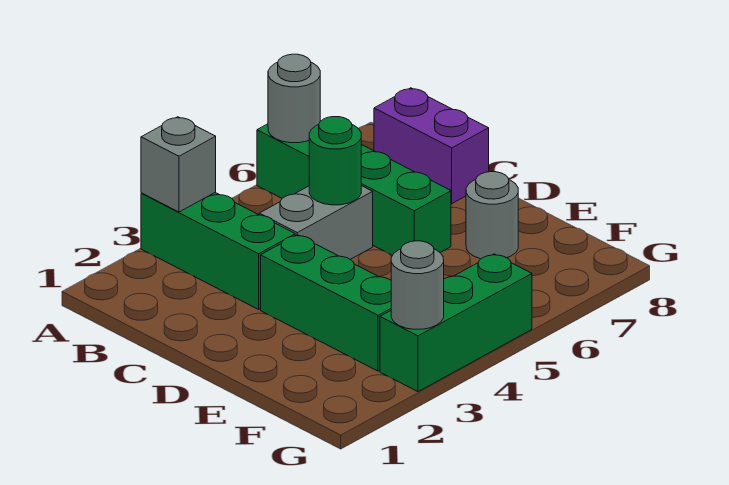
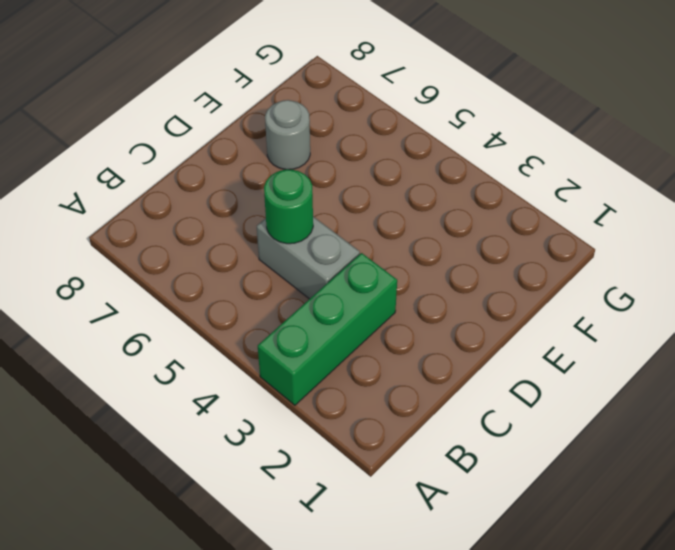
none -> green 1x4 brick [257,124,451,255]
none -> purple 1x2 brick [374,88,489,204]

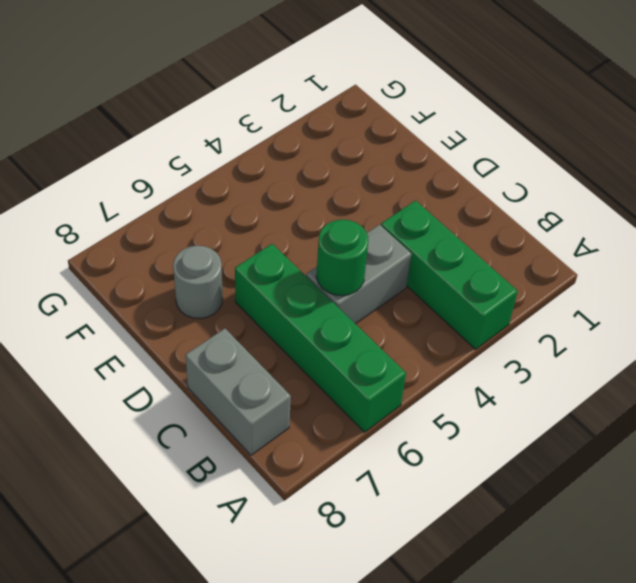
grey 1x2 brick [186,328,291,455] -> purple 1x2 brick [374,88,489,204]
none -> green 1x3 brick [261,235,391,371]
none -> green 1x3 brick [380,254,532,392]

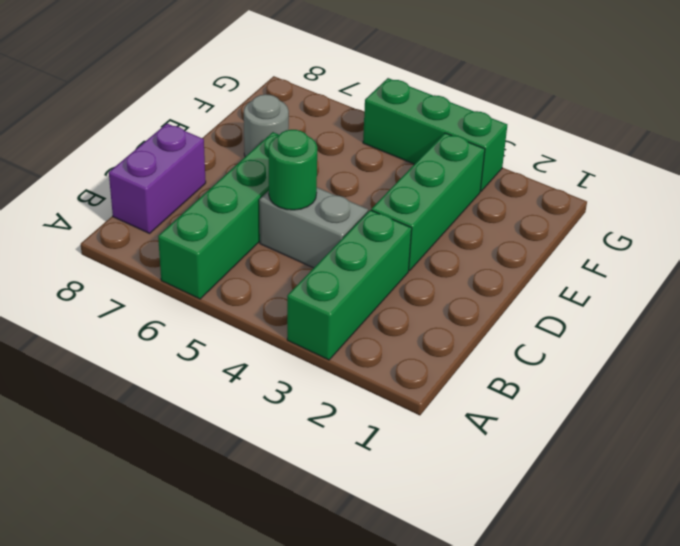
none -> grey 1x1 brick [141,117,216,212]
none -> grey 1x1 round brick [268,54,320,143]

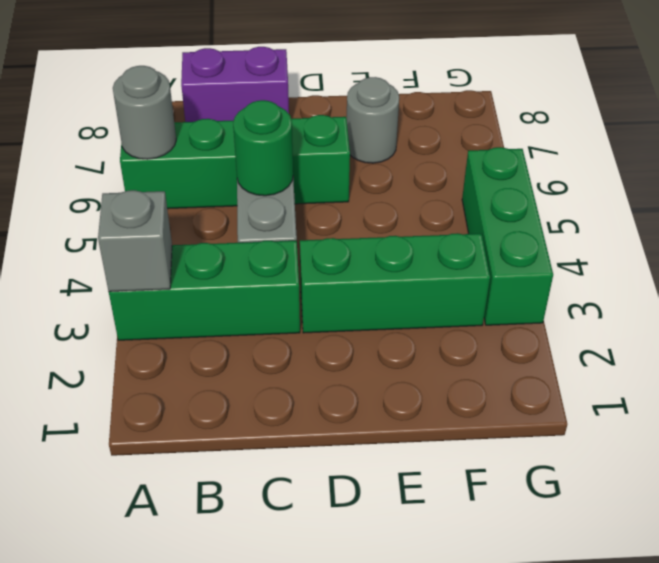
none -> grey 1x1 round brick [391,241,444,329]

